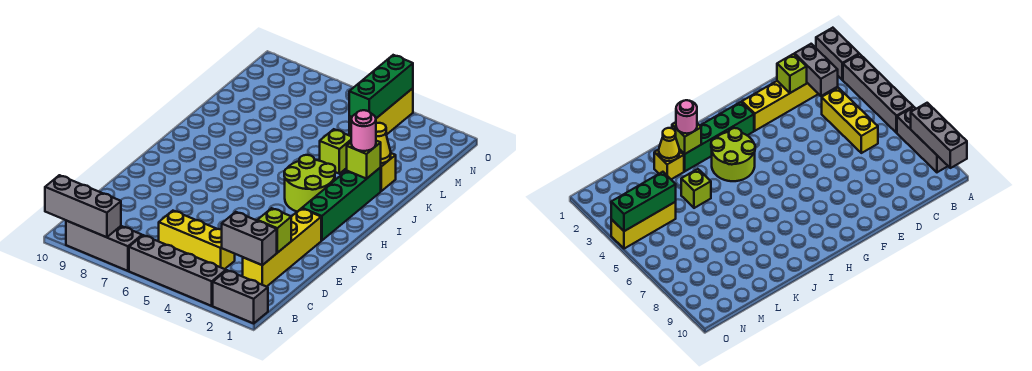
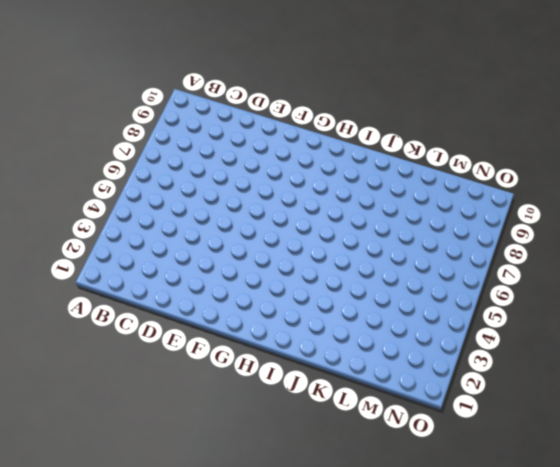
none -> grey 1x2 brick [213,270,268,323]
none -> grey 1x4 brick [129,235,226,306]
none -> grey 1x3 brick [66,221,142,271]

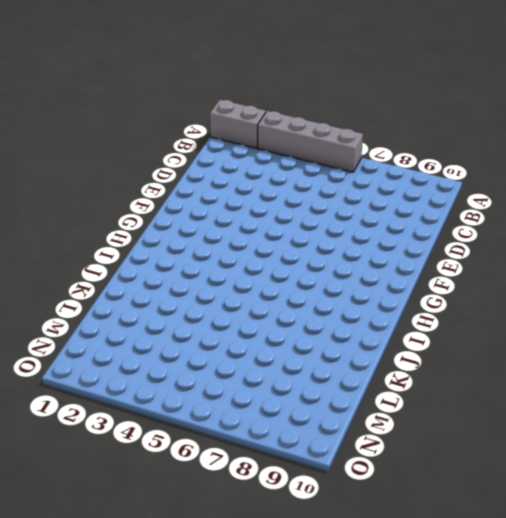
none -> grey 1x3 brick [66,221,142,271]
none -> yellow 1x4 brick [243,208,321,287]
none -> yellow 1x3 brick [159,211,235,269]

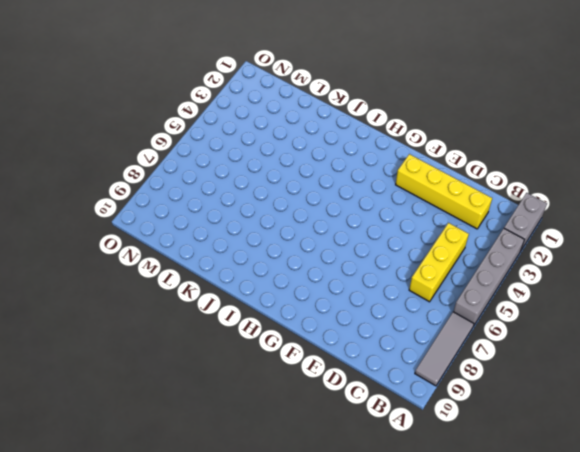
grey 1x3 tile [415,312,474,386] -> grey 1x3 brick [66,221,142,271]
none -> green 1x4 brick [302,167,381,241]
none -> lime 2x2 round brick [284,155,335,212]
none -> yellow 1x1 brick [381,153,396,191]

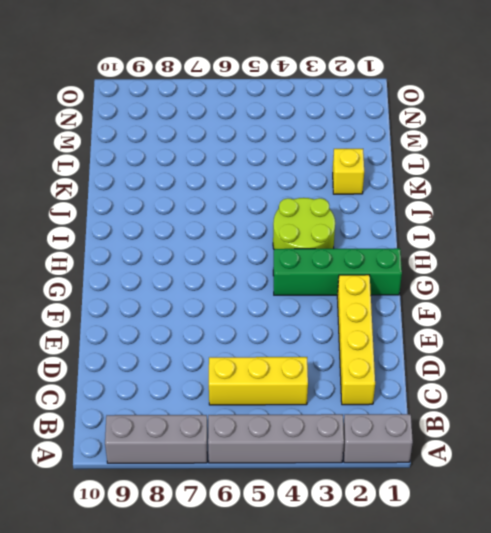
green 1x4 brick [273,248,402,295] -> green 1x4 brick turned to [302,167,381,241]
none -> lime 1x1 brick [320,129,351,174]
none -> yellow 1x3 brick [349,88,413,136]
none -> grey 1x3 brick [45,175,121,237]

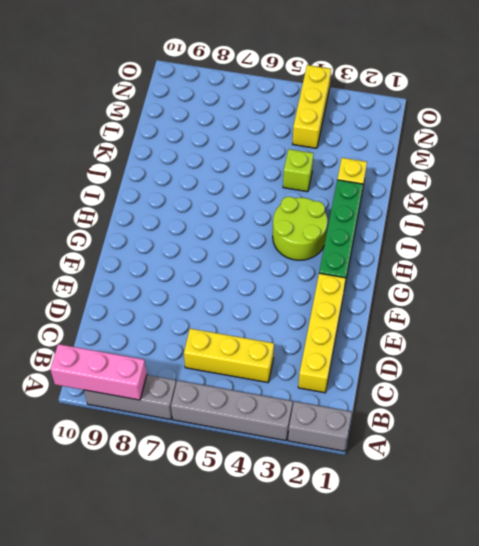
pink 1x3 brick [50,344,147,400] -> grey 1x3 brick [45,175,121,237]
none -> grey 1x2 brick [222,212,277,265]
none -> lime 1x1 brick [257,208,291,253]
none -> lime 1x1 brick [347,141,381,179]

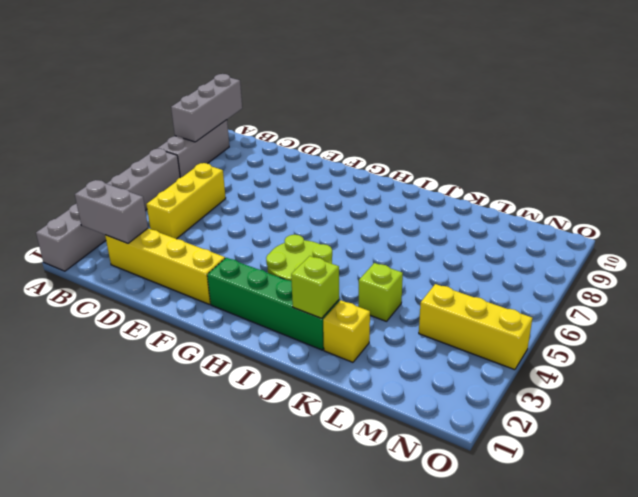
grey 1x2 brick [75,180,148,243] -> grey 1x2 brick turned to [222,212,277,265]
none -> lime 1x1 brick [257,208,291,253]
none -> yellow 1x1 cone [376,123,391,163]
none -> green 1x3 brick [349,55,413,118]

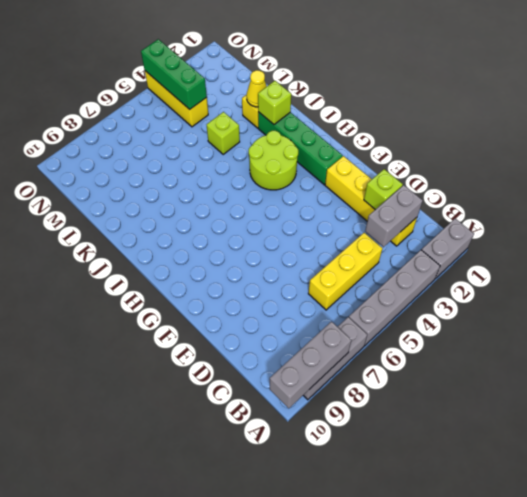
none -> pink 1x1 round brick [351,110,376,151]

